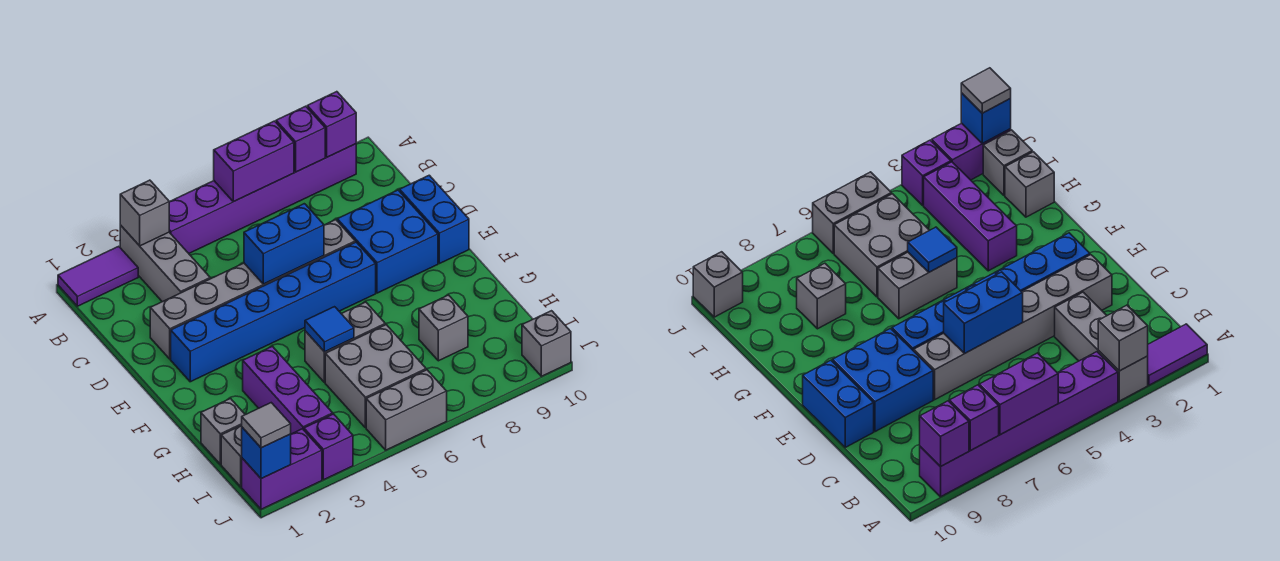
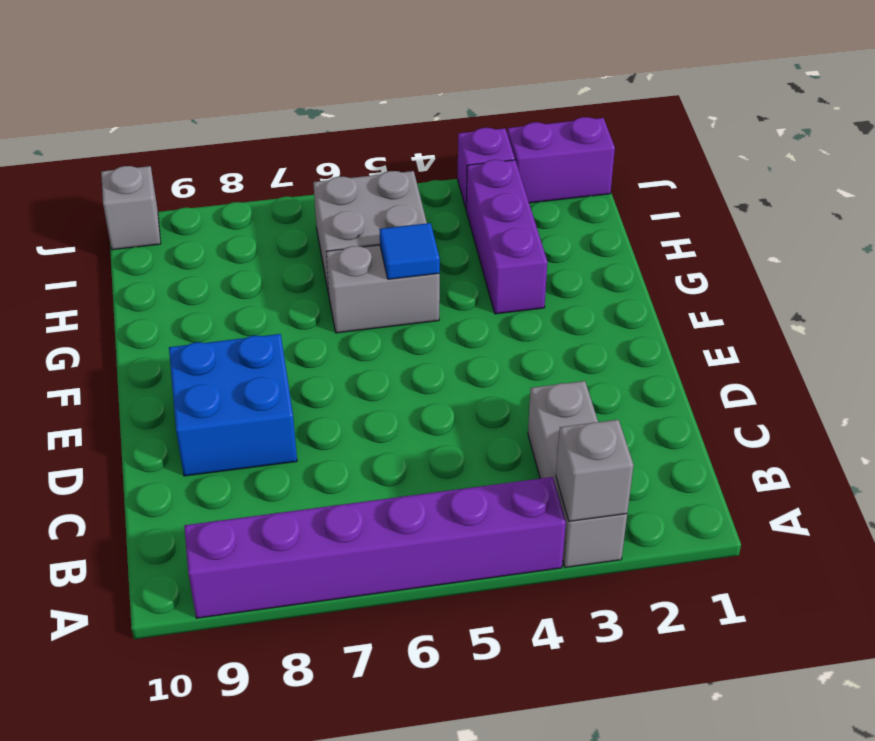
none -> purple 1x2 tile [58,246,138,306]
none -> grey 1x6 brick [150,220,355,359]
none -> blue 1x2 brick [400,175,469,264]

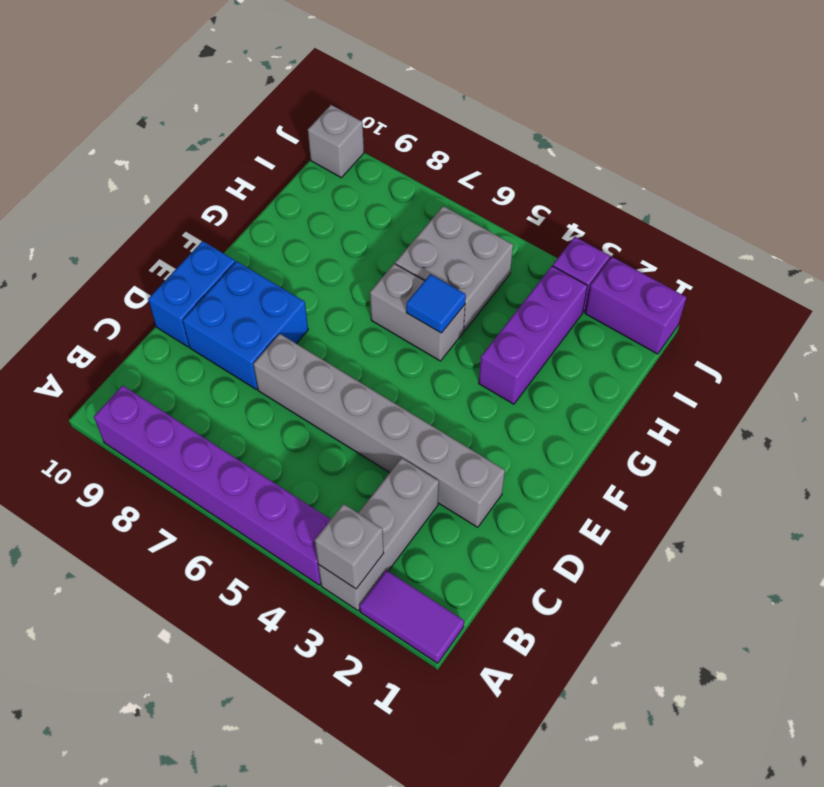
none -> blue 1x6 brick [171,242,376,382]
none -> grey 1x1 brick [201,399,245,464]
none -> grey 1x1 brick [419,295,468,361]

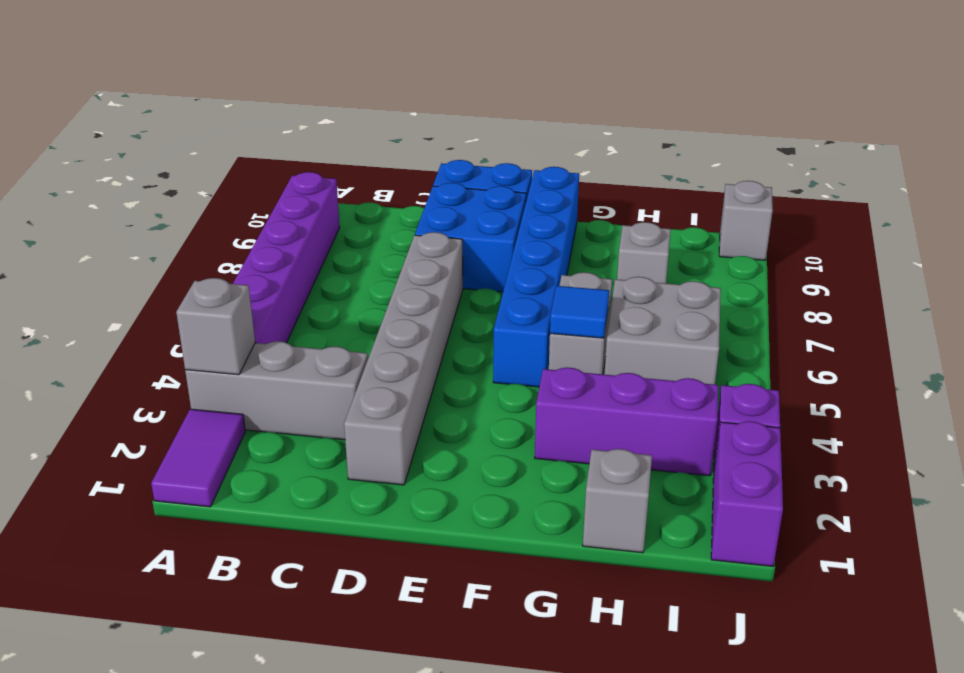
blue 1x6 brick [493,167,579,387] -> blue 1x6 brick moved to [171,242,376,382]
none -> grey 1x1 brick [221,425,242,487]
none -> grey 1x2 brick [366,370,447,450]
none -> purple 1x2 brick [214,121,294,202]

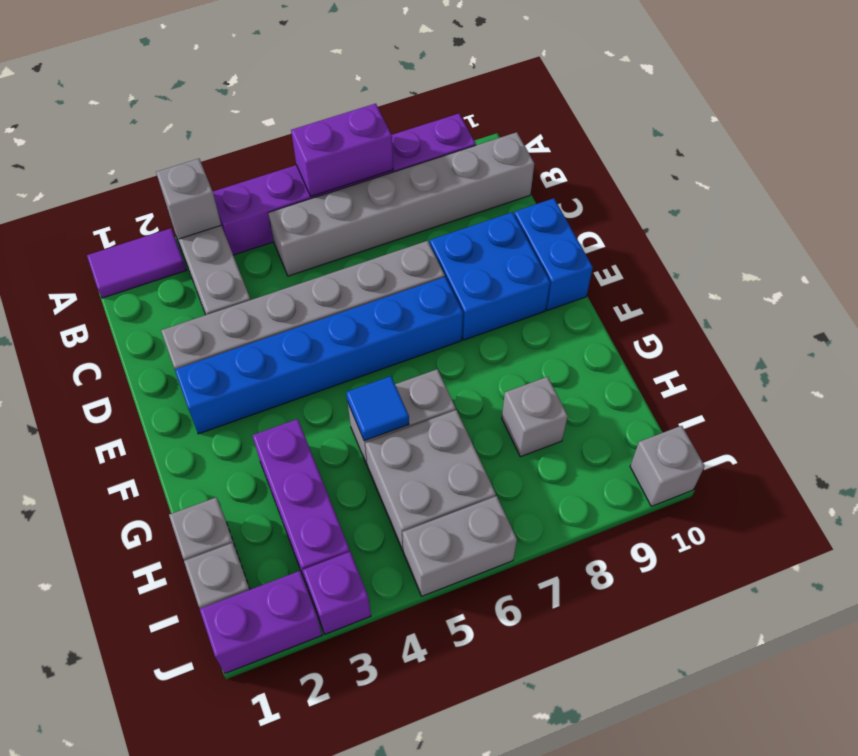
grey 1x6 brick [268,132,534,276] -> none
none -> purple 1x1 brick [276,106,325,172]
none -> purple 1x1 brick [307,92,356,157]
none -> blue 1x2 brick [244,204,324,284]

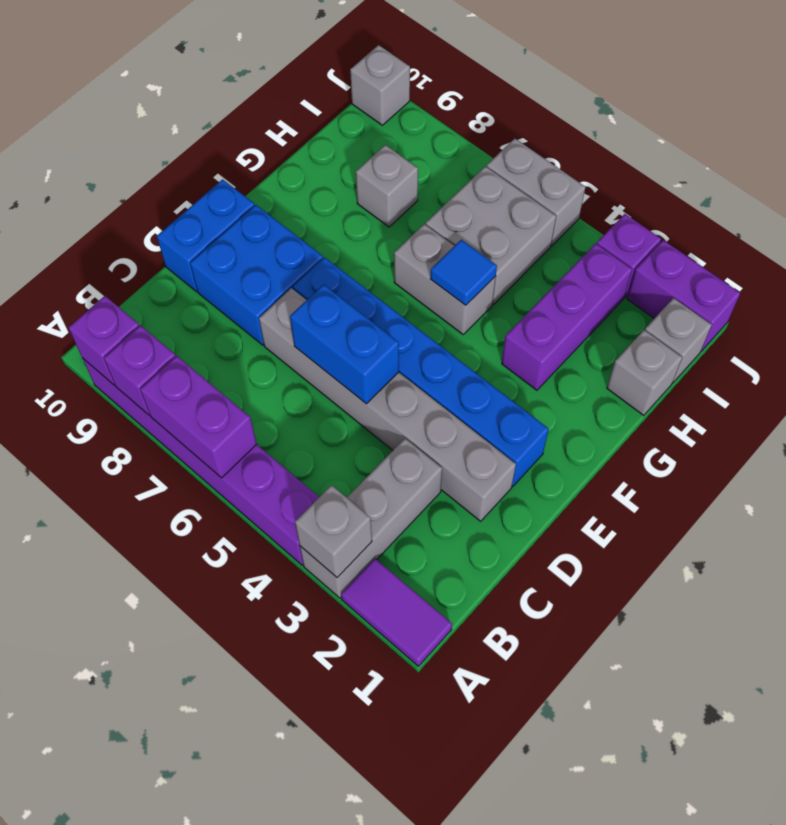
none -> blue 1x1 brick [242,427,291,479]
none -> grey 1x1 tile [242,403,291,448]

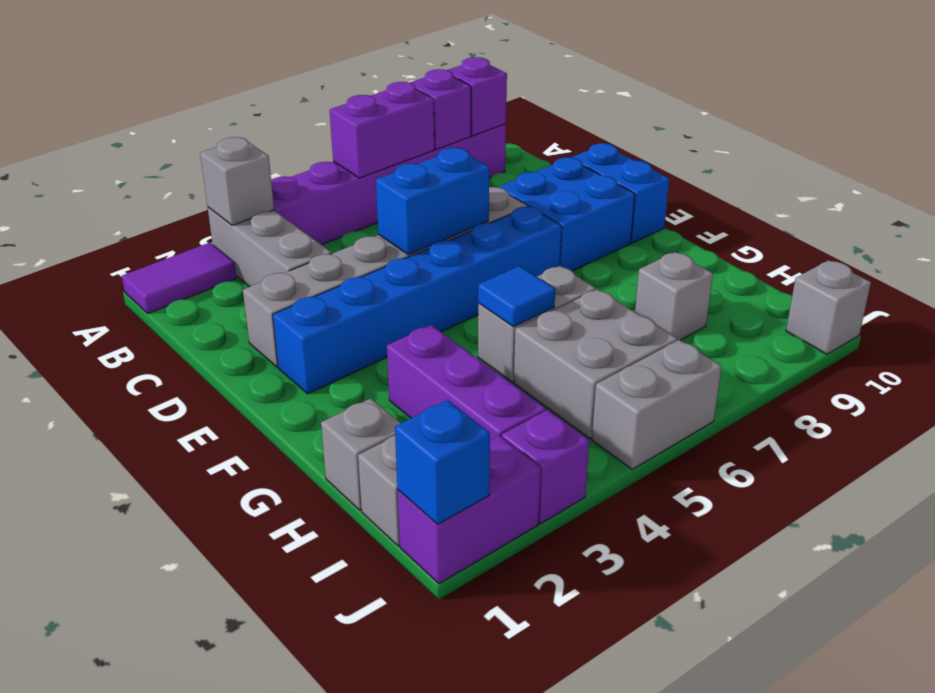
none -> grey 1x1 tile [242,403,291,448]

